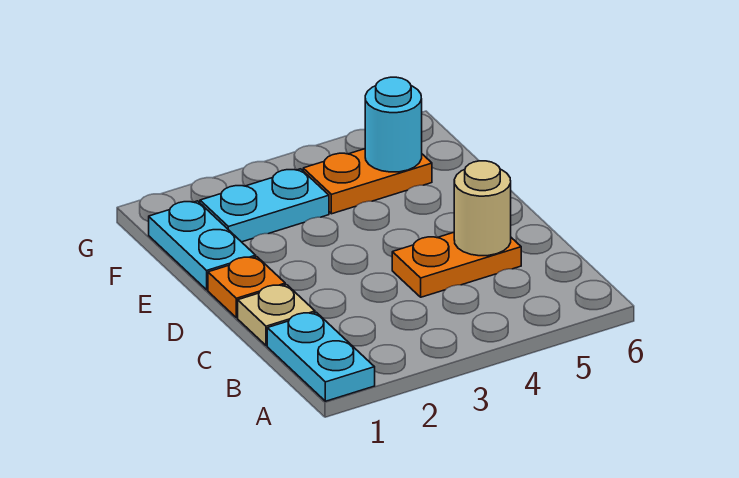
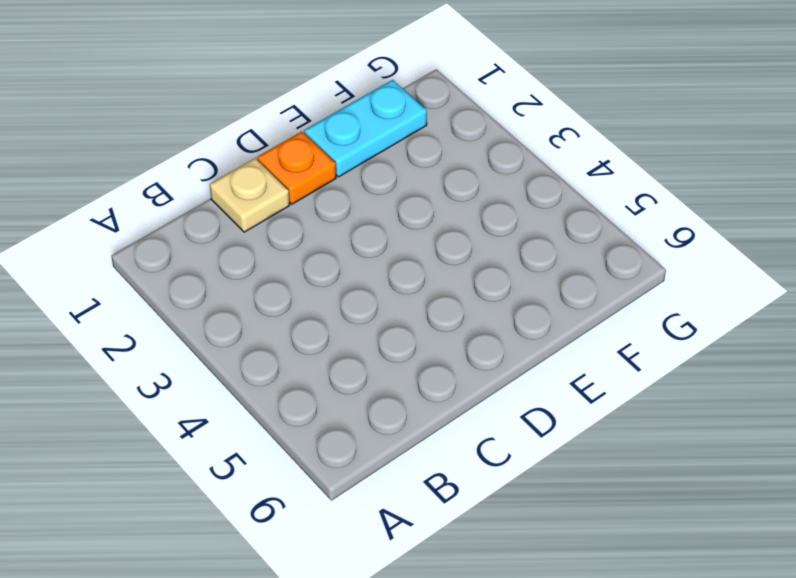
none -> cyan 1x2 plate [267,312,375,401]
none -> orange 1x2 plate [392,232,521,297]

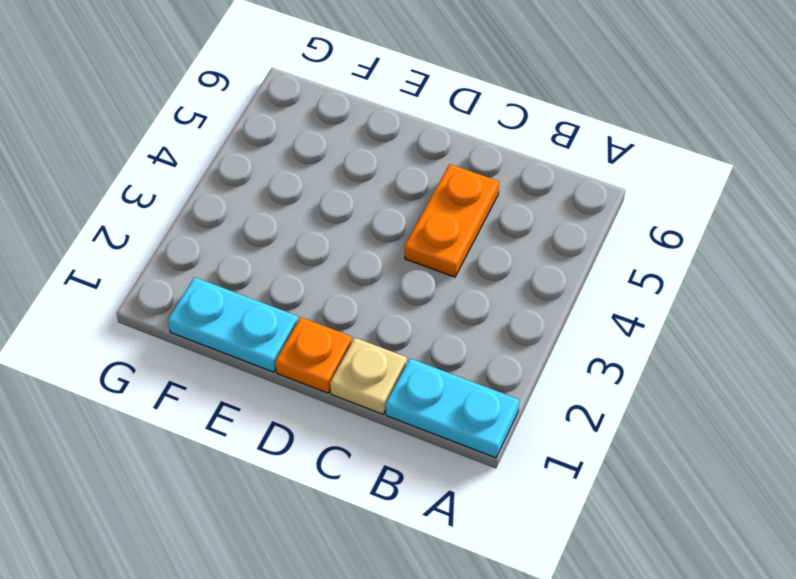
none -> cyan 1x2 plate [200,169,329,242]
none -> orange 1x2 plate [303,149,432,214]

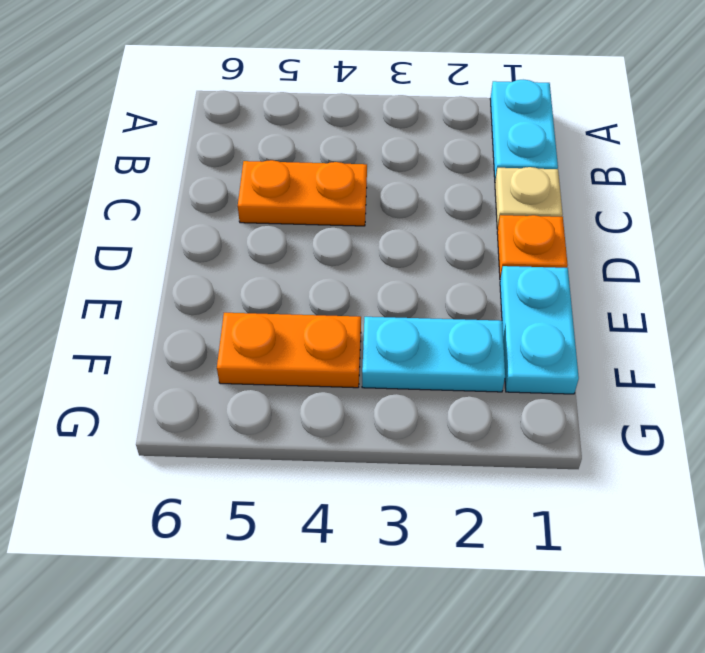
none -> tan 1x1 round brick [454,161,511,256]
none -> cyan 1x1 round brick [365,77,422,172]

